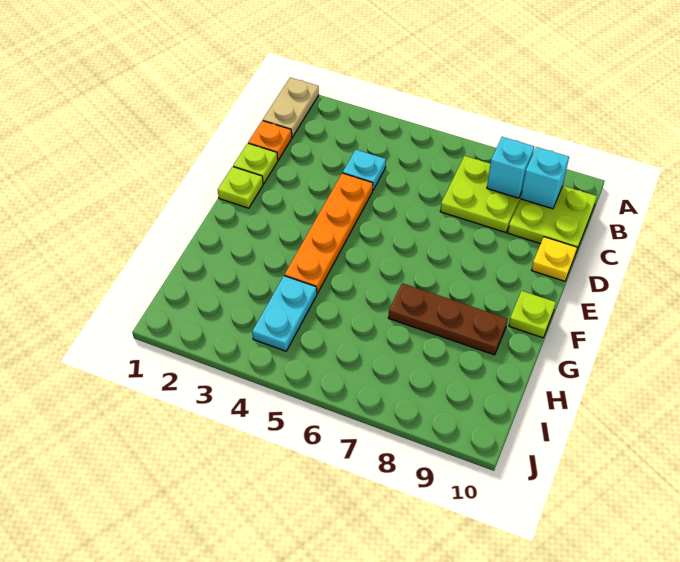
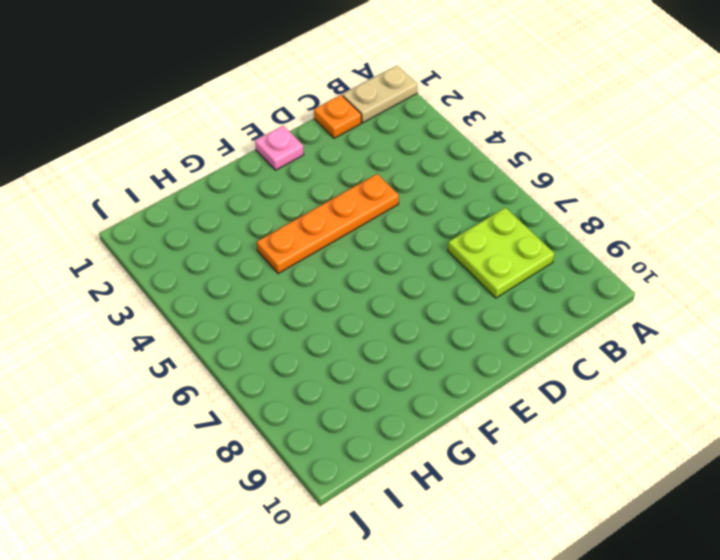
pink 1x1 plate [255,126,304,170] -> lime 1x1 plate [218,167,263,208]
none -> lime 2x2 plate [508,186,597,252]
none -> cyan 1x1 plate [343,150,386,190]
none -> lime 1x1 plate [233,143,278,184]

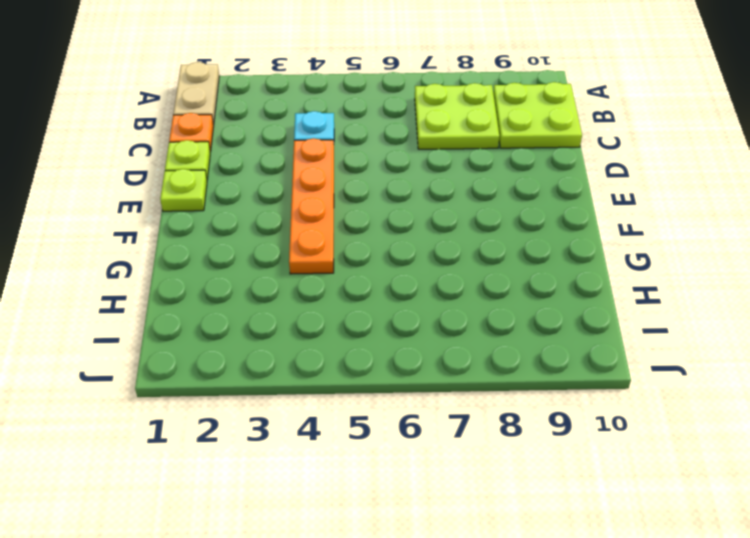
none -> yellow 1x1 plate [532,237,577,281]
none -> lime 1x1 plate [509,291,556,338]
none -> brown 1x3 plate [388,283,508,355]

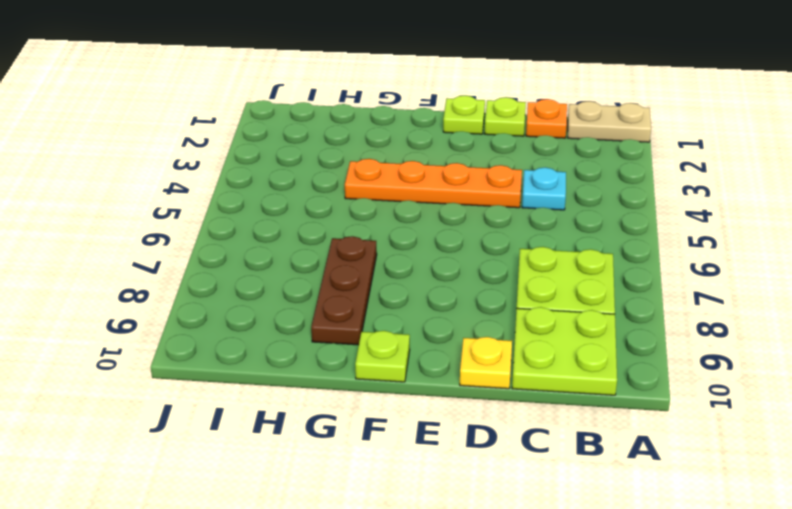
none -> cyan 1x2 plate [252,276,317,351]
none -> cyan 1x1 brick [487,137,534,198]
none -> cyan 1x1 brick [521,147,569,209]

